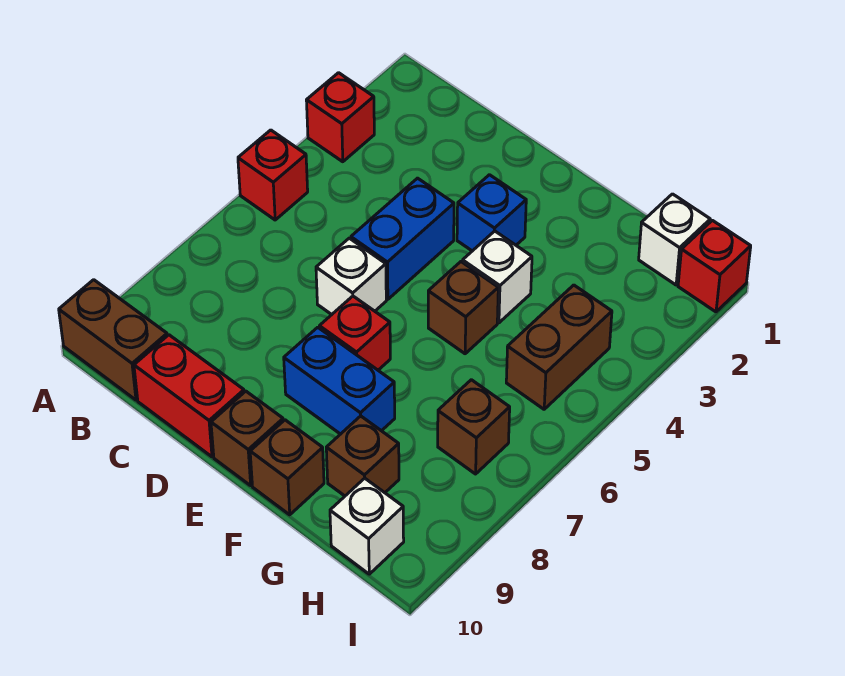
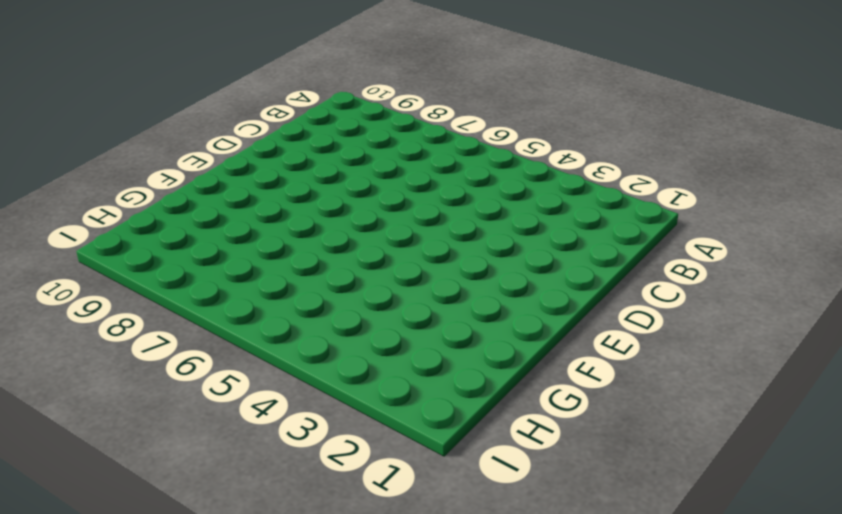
none -> red 1x1 brick [306,73,374,162]
none -> red 1x1 brick [238,130,308,220]
none -> brown 1x2 brick [59,280,167,400]

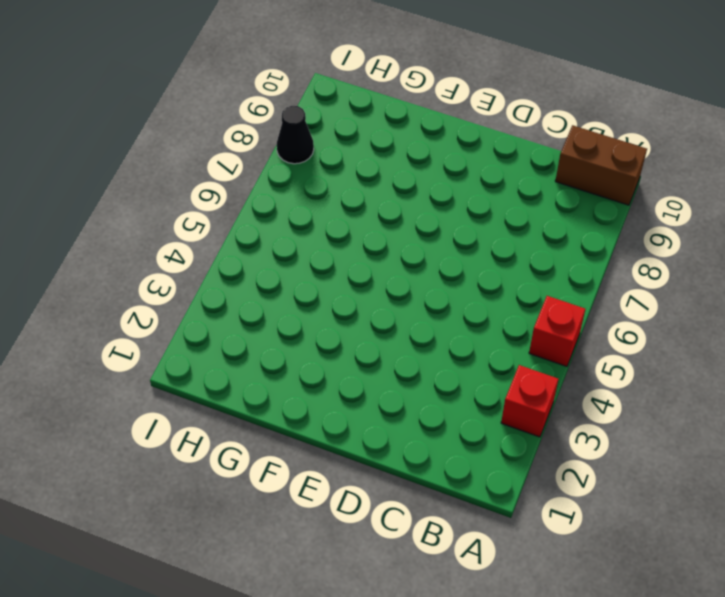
black 1x1 cone [277,106,314,164] -> none
none -> red 1x2 brick [134,335,244,457]
none -> blue 1x2 brick [351,178,454,299]
none -> white 1x1 brick [316,238,386,315]

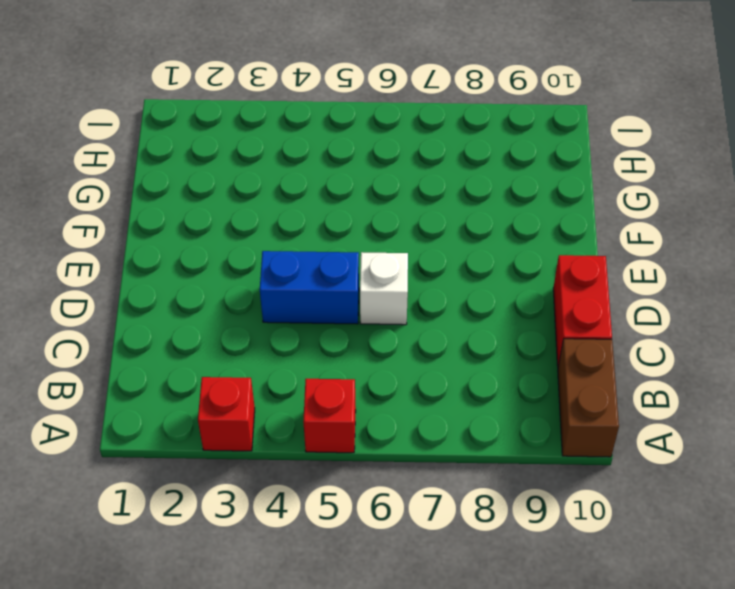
none -> blue 1x1 brick [457,175,526,251]
none -> red 1x1 brick [319,296,390,370]
none -> blue 1x2 brick [284,327,395,434]

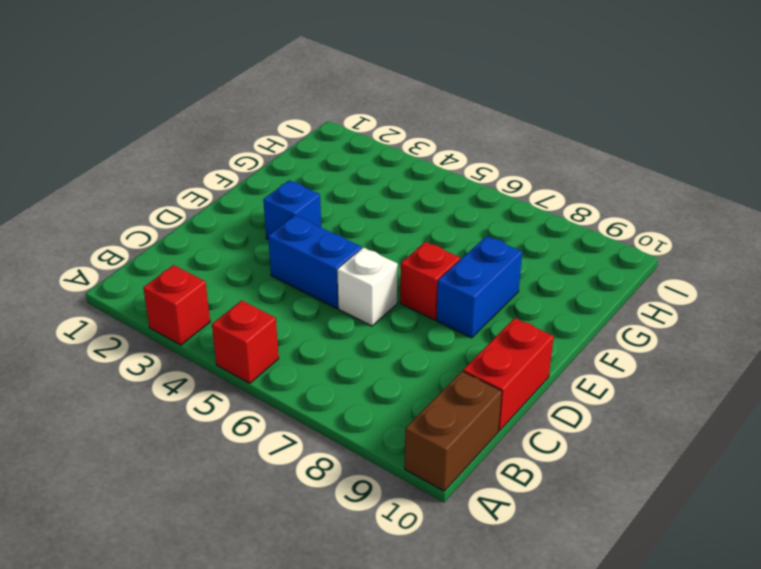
none -> brown 1x1 brick [211,391,283,486]
none -> white 1x1 brick [463,231,532,323]
none -> brown 1x1 brick [428,262,498,354]

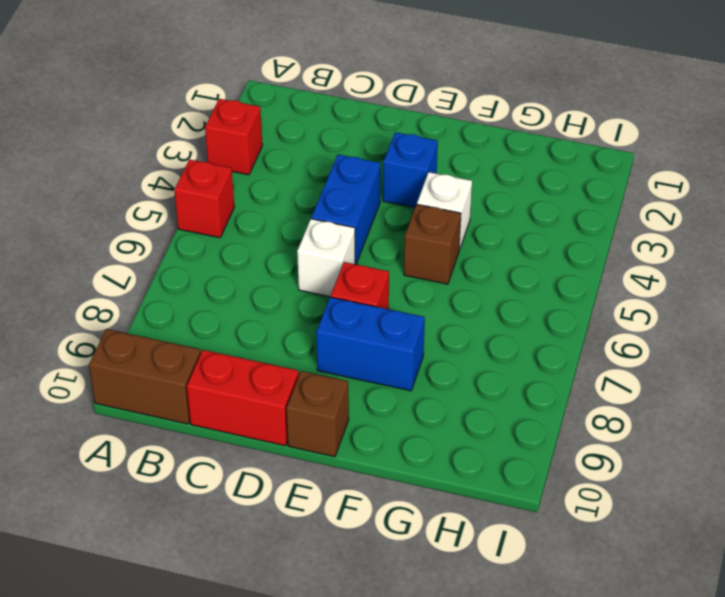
none -> brown 1x1 brick [250,420,324,515]
none -> brown 1x1 brick [326,416,399,496]
none -> white 1x1 brick [639,194,710,285]

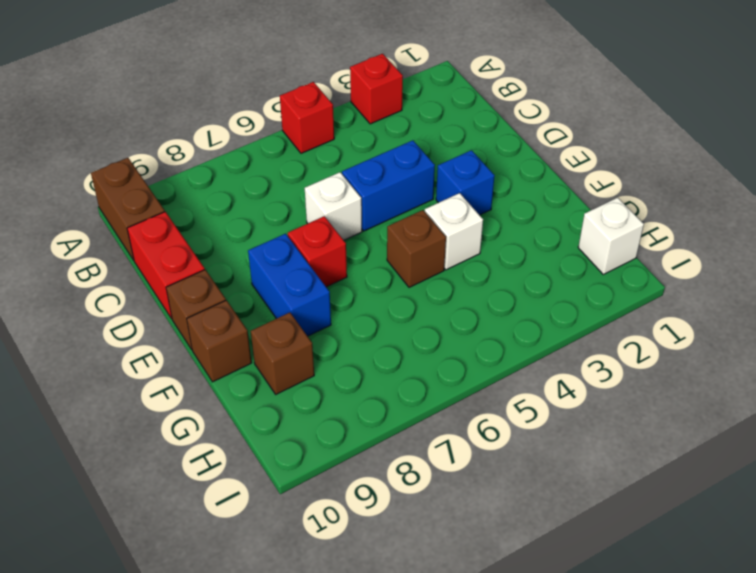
none -> brown 1x2 brick [506,285,612,409]
none -> brown 1x1 brick [438,380,510,474]
none -> white 1x1 brick [330,478,404,574]

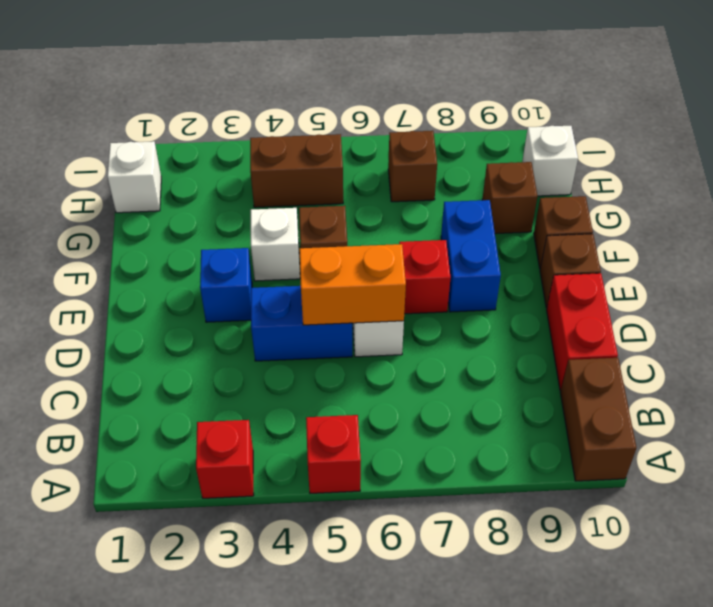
orange 1x2 brick [300,244,406,325] -> none
none -> red 1x1 brick [678,220,751,312]

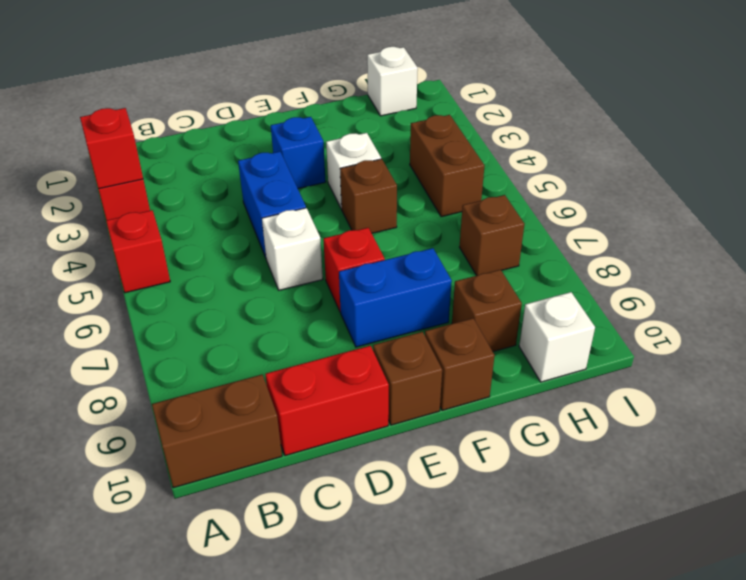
red 1x1 brick [80,108,143,189] -> red 1x1 brick moved to [678,220,751,312]

